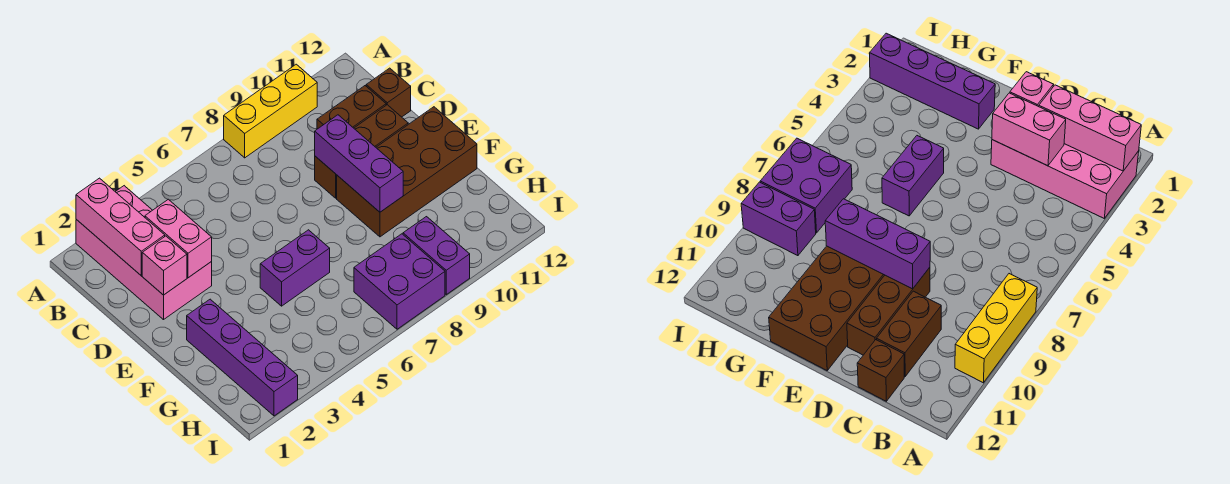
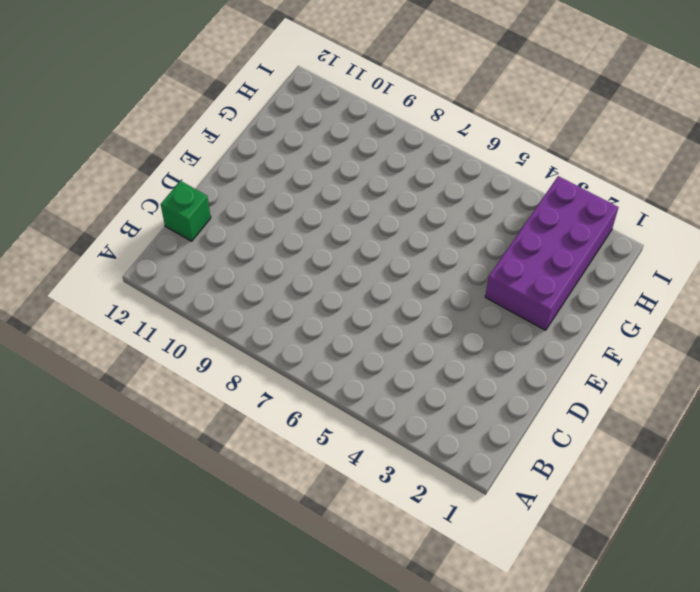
green 1x1 brick [161,181,211,241] -> brown 1x1 brick [366,68,411,117]
purple 2x4 brick [485,176,618,330] -> purple 1x4 brick [187,299,298,416]
none -> pink 2x4 brick [76,186,212,320]
none -> yellow 1x3 brick [224,64,317,158]
none -> brown 1x2 brick [317,86,386,129]

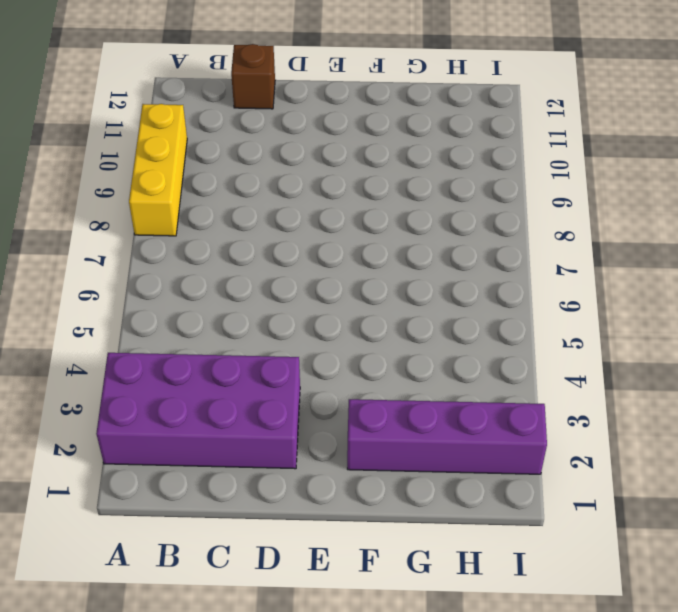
purple 2x4 brick [96,353,300,469] -> pink 2x4 brick [76,186,212,320]
none -> brown 1x2 brick [317,86,386,129]
none -> brown 1x3 brick [315,105,408,198]
none -> brown 2x4 brick [337,107,477,237]

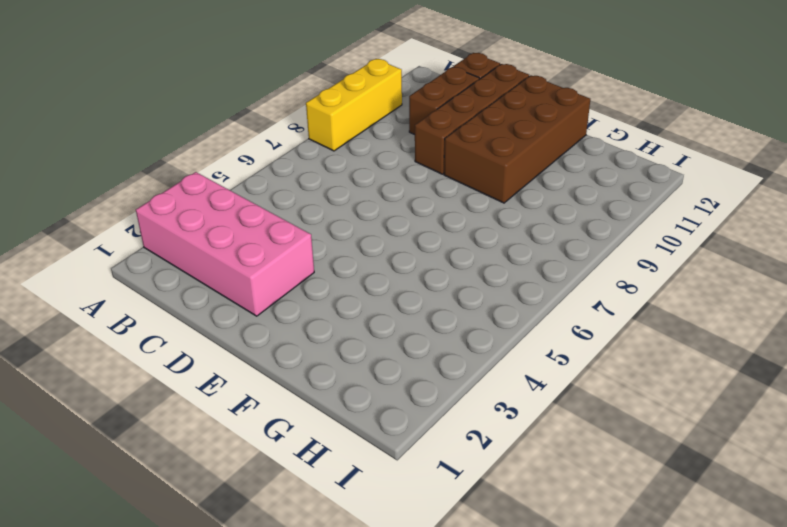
brown 1x4 brick [415,64,529,174] -> brown 1x3 brick [315,105,408,198]
none -> purple 1x4 brick [187,299,298,416]
none -> purple 1x2 brick [260,230,330,306]
none -> purple 2x2 brick [354,234,445,329]

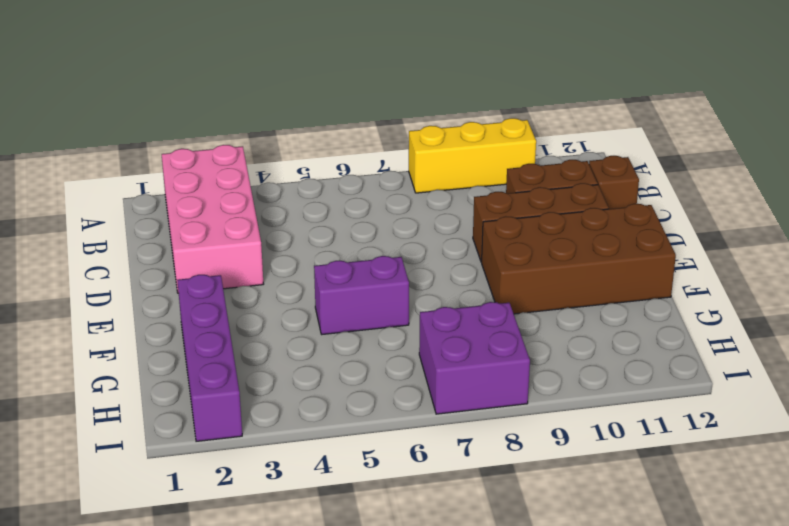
none -> purple 1x2 brick [403,217,470,294]
none -> pink 1x3 brick [76,178,165,276]
none -> pink 1x2 brick [145,199,212,278]

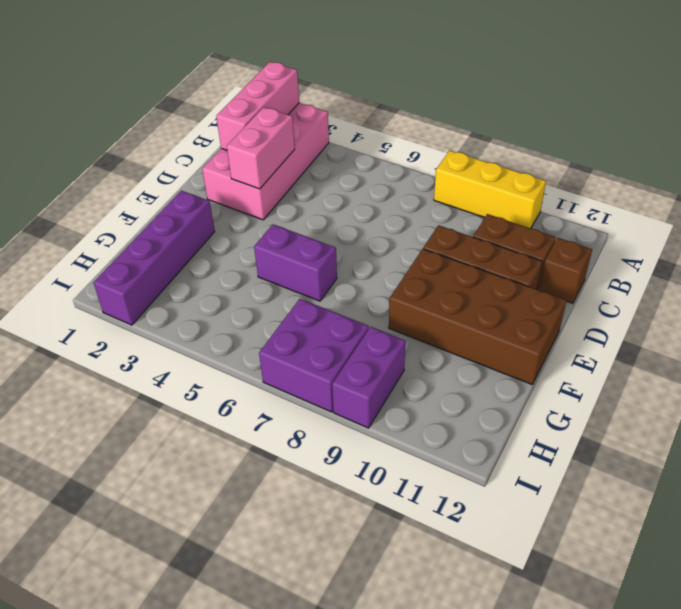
none -> pink 1x1 brick [142,236,187,295]
none -> purple 1x3 brick [315,115,403,212]

